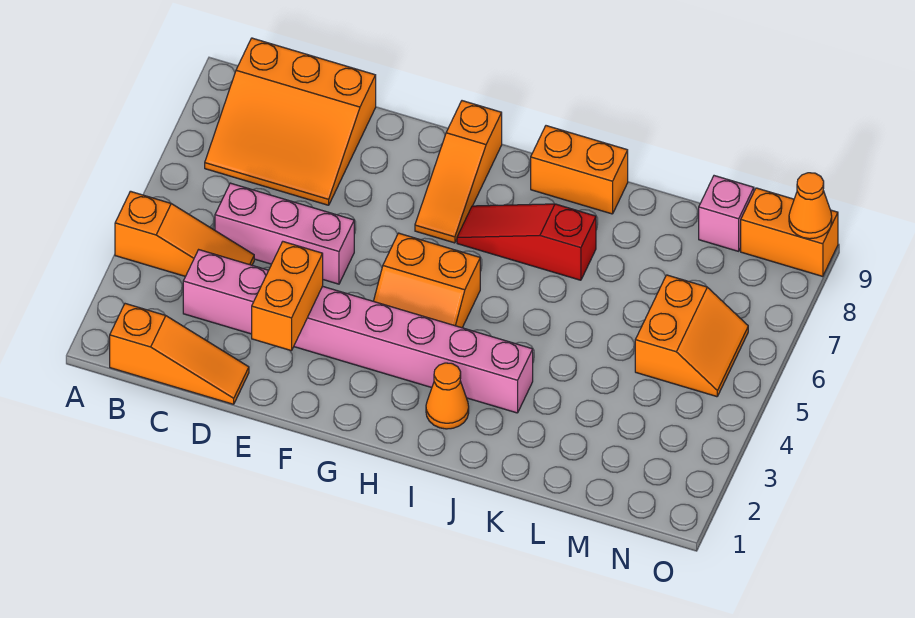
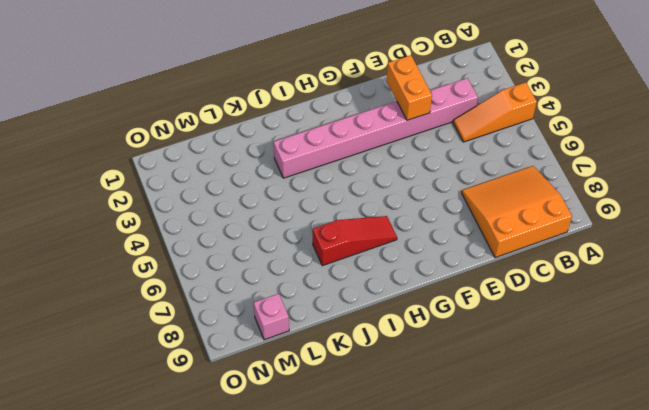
none -> orange 1x3 slope [110,304,249,404]
none -> pink 1x3 brick [215,183,354,284]
none -> orange 2x2 slope [374,233,480,328]

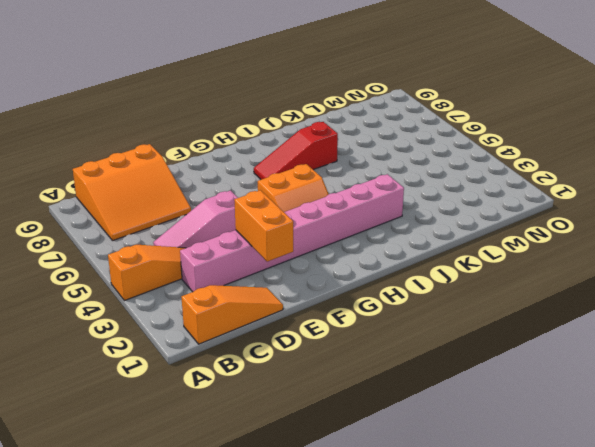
pink 1x3 slope [153,190,238,248] -> pink 1x3 brick [215,183,354,284]
none -> orange 1x3 slope [415,101,502,243]
none -> orange 1x1 cone [426,363,469,429]
none -> orange 1x2 brick [531,126,628,214]

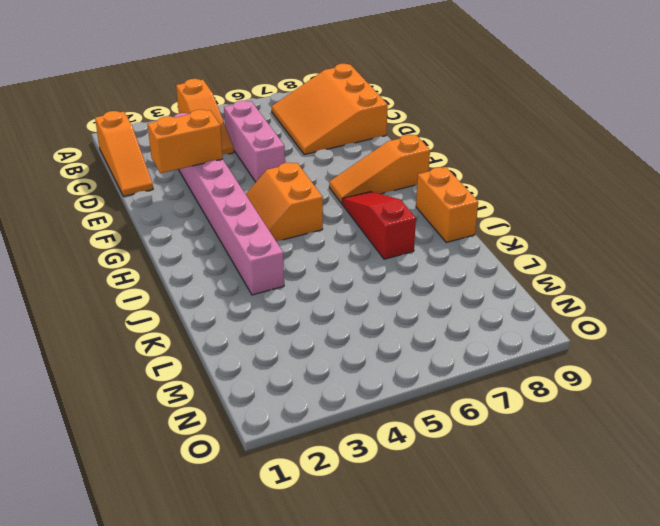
none -> orange 1x1 cone [426,363,469,429]
none -> orange 2x2 slope [635,275,748,397]
none -> pink 1x1 brick [699,176,754,251]

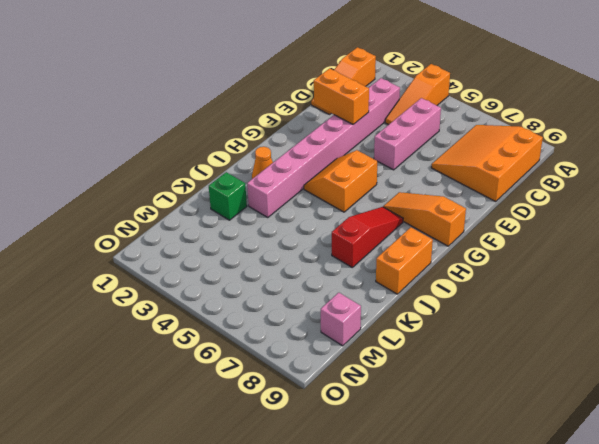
green 1x1 brick [209,172,247,220] -> none
none -> orange 2x2 slope [635,275,748,397]
none -> orange 1x2 brick [741,188,838,277]
none -> orange 1x1 cone [789,173,832,239]

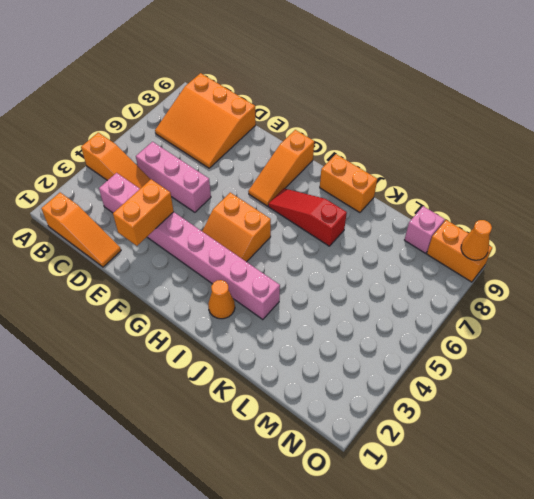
none -> orange 2x2 slope [635,275,748,397]

